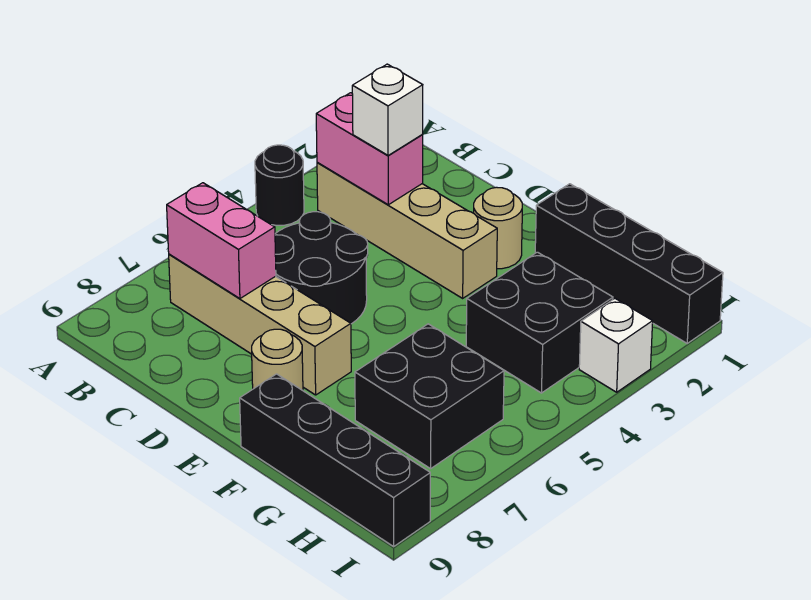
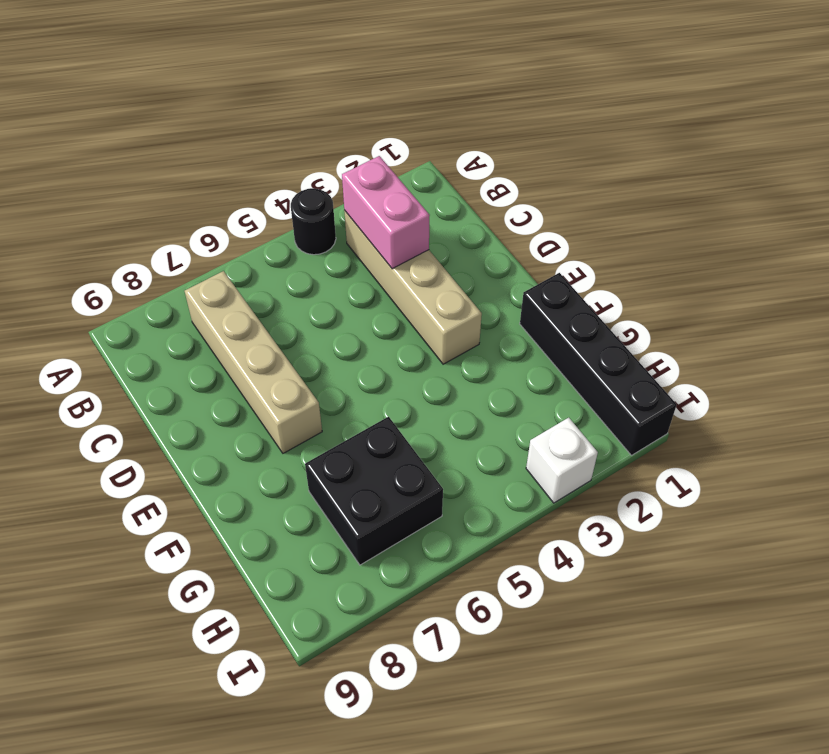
none -> black 2x2 round brick [275,212,368,324]
none -> tan 1x1 round brick [474,187,522,269]
none -> tan 1x1 round brick [252,329,303,390]

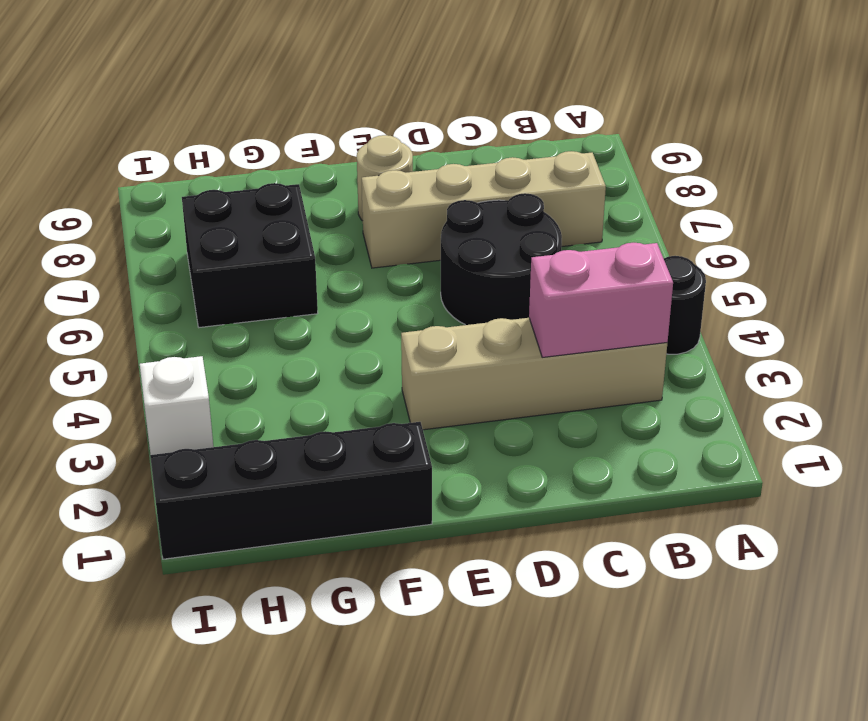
none -> tan 1x1 round brick [474,187,522,269]
none -> black 1x4 brick [240,374,430,546]
none -> black 2x2 brick [466,252,613,393]

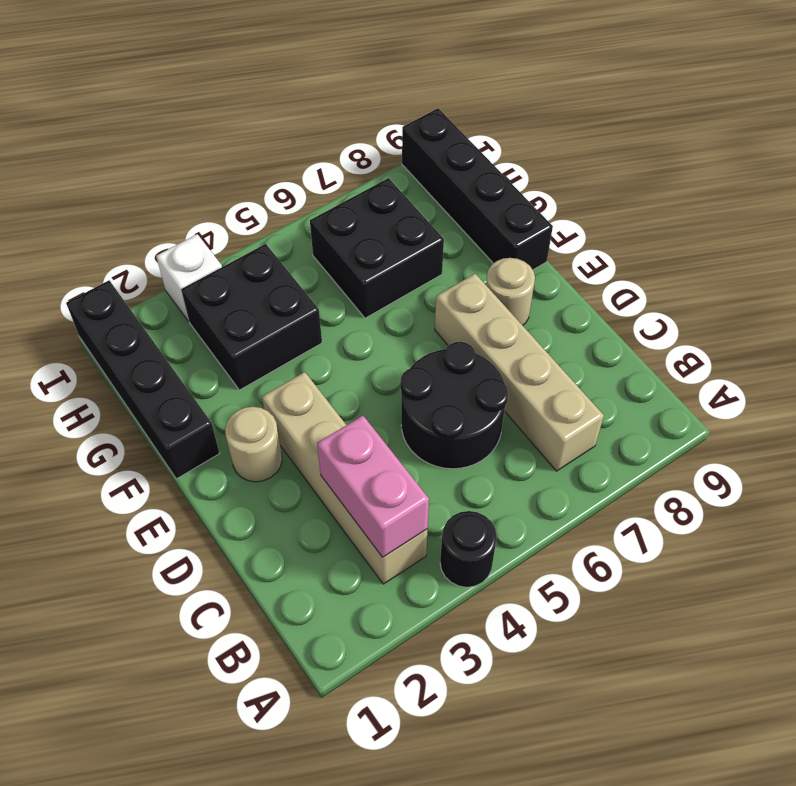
none -> pink 1x2 brick [167,183,276,299]
none -> white 1x1 brick [352,64,423,155]

